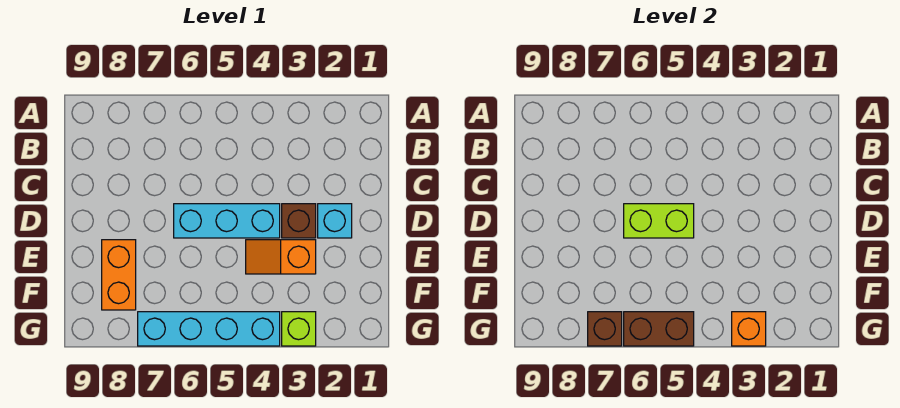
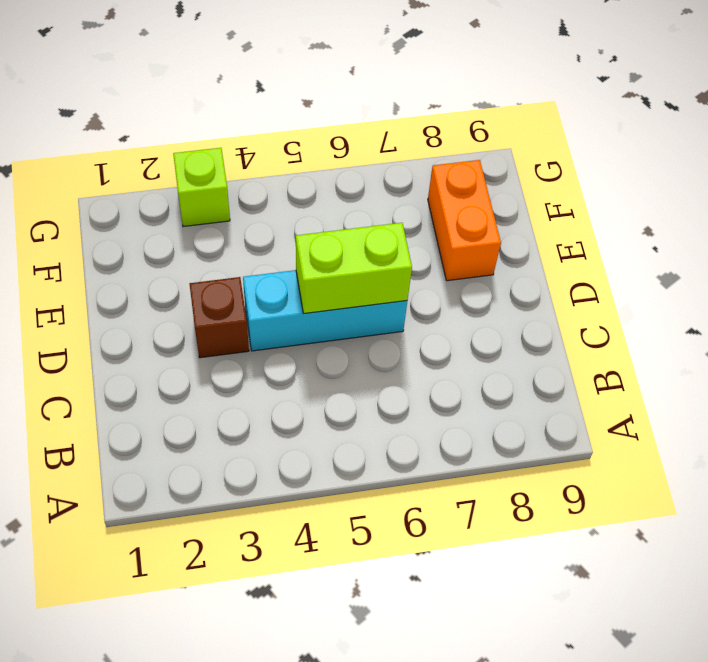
none -> cyan 1x1 brick [318,204,352,238]
none -> orange 1x2 slope [246,240,316,274]

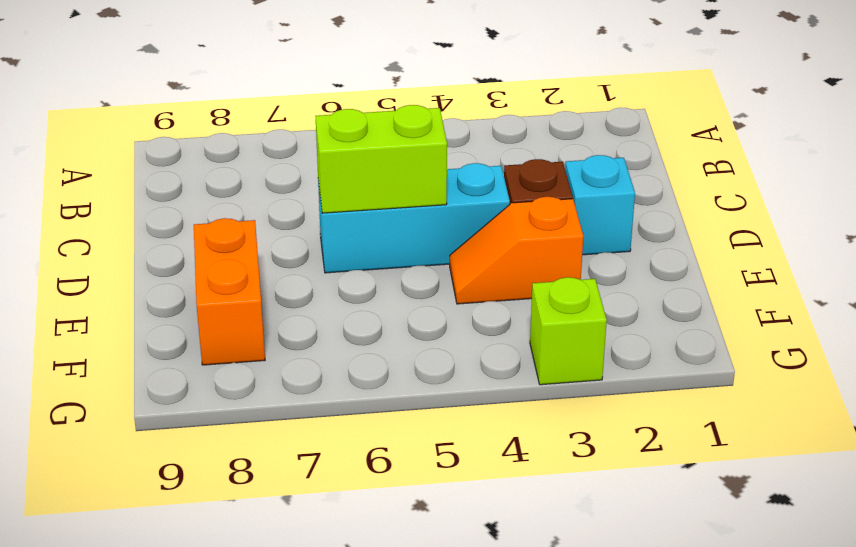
none -> cyan 1x4 brick [138,312,280,346]
none -> orange 1x1 brick [732,312,766,346]

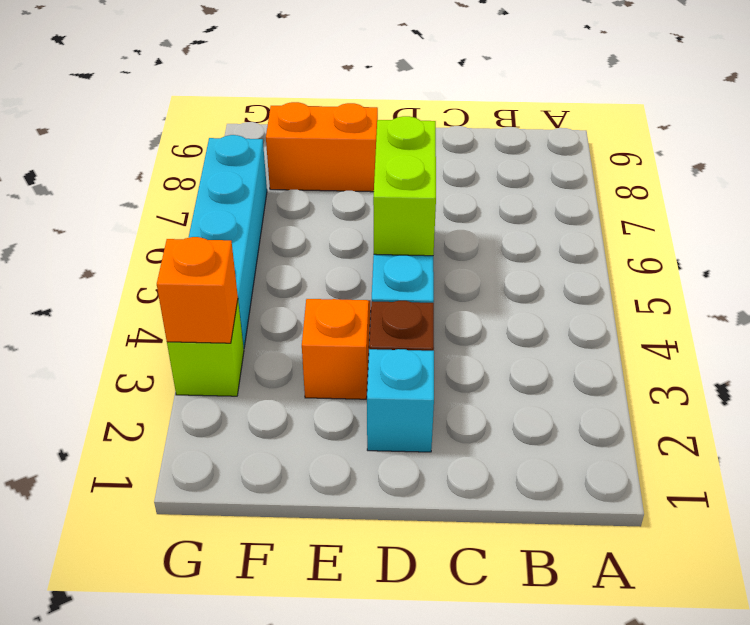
none -> brown 1x2 brick [624,312,694,346]
none -> brown 1x1 brick [588,312,622,346]

